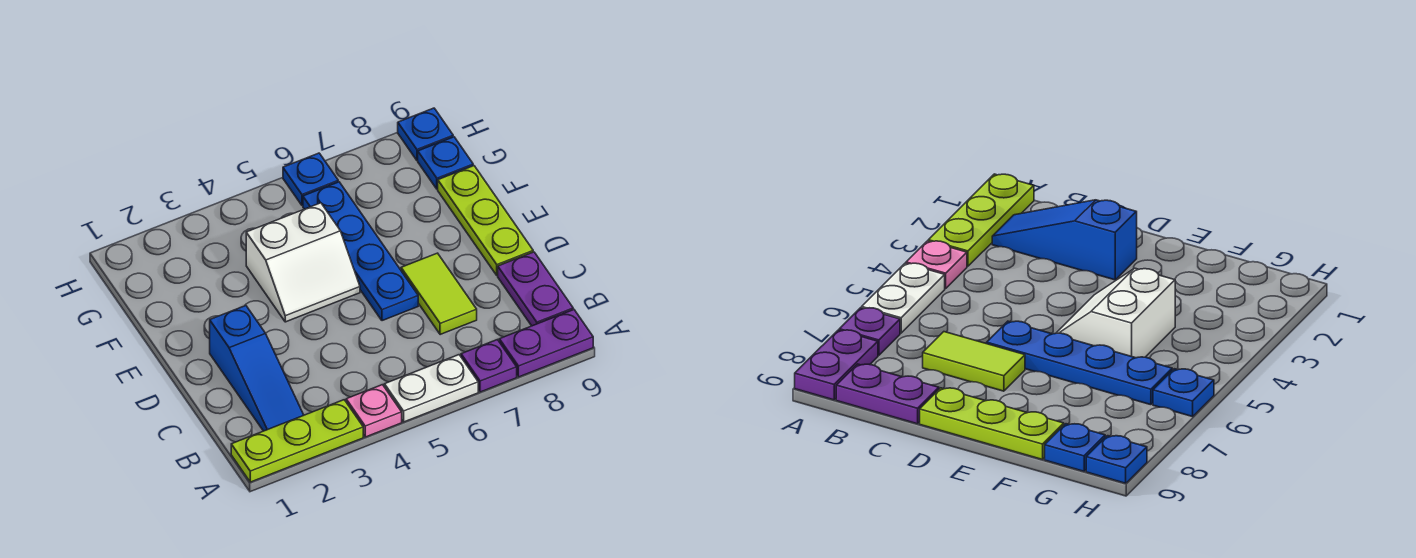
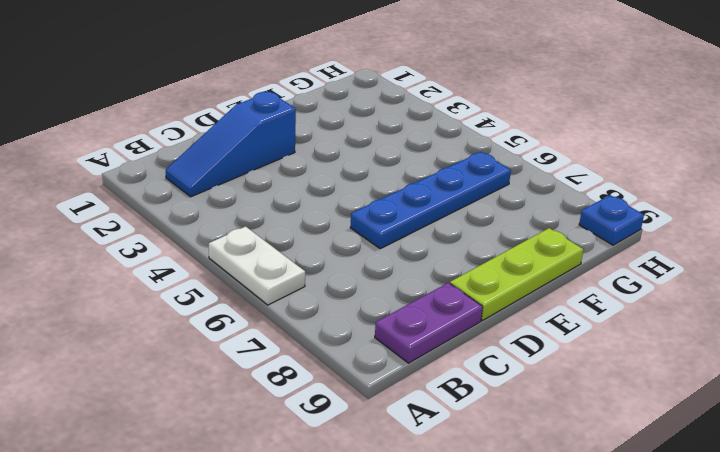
none -> lime 1x3 plate [231,400,363,482]
none -> pink 1x1 plate [346,385,402,437]
none -> purple 1x1 plate [461,340,517,392]

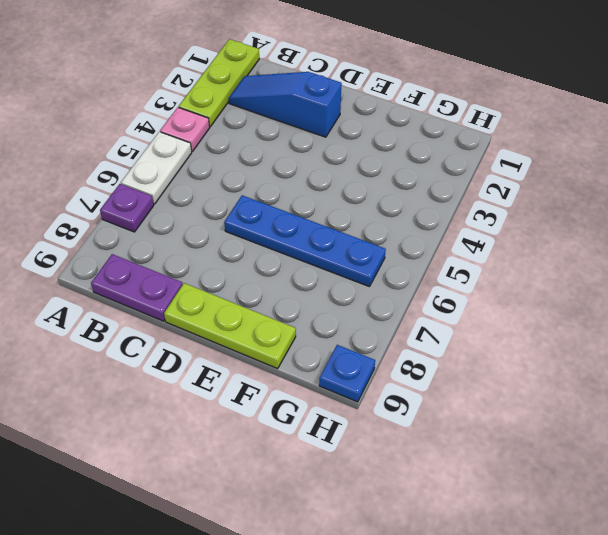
none -> purple 1x2 plate [499,310,593,377]
none -> lime 1x2 tile [401,253,477,335]
none -> white 2x2 slope [246,203,360,322]

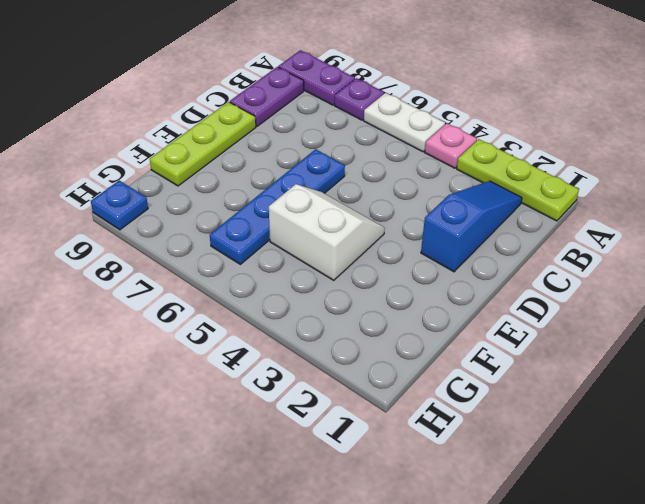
none -> lime 1x2 tile [401,253,477,335]
none -> blue 1x1 plate [418,137,473,189]
none -> blue 1x1 plate [283,153,338,205]

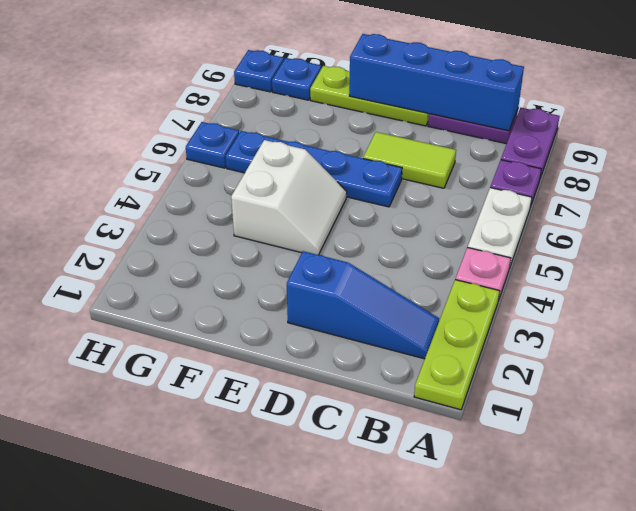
blue 1x4 brick [349,34,524,131] -> none

